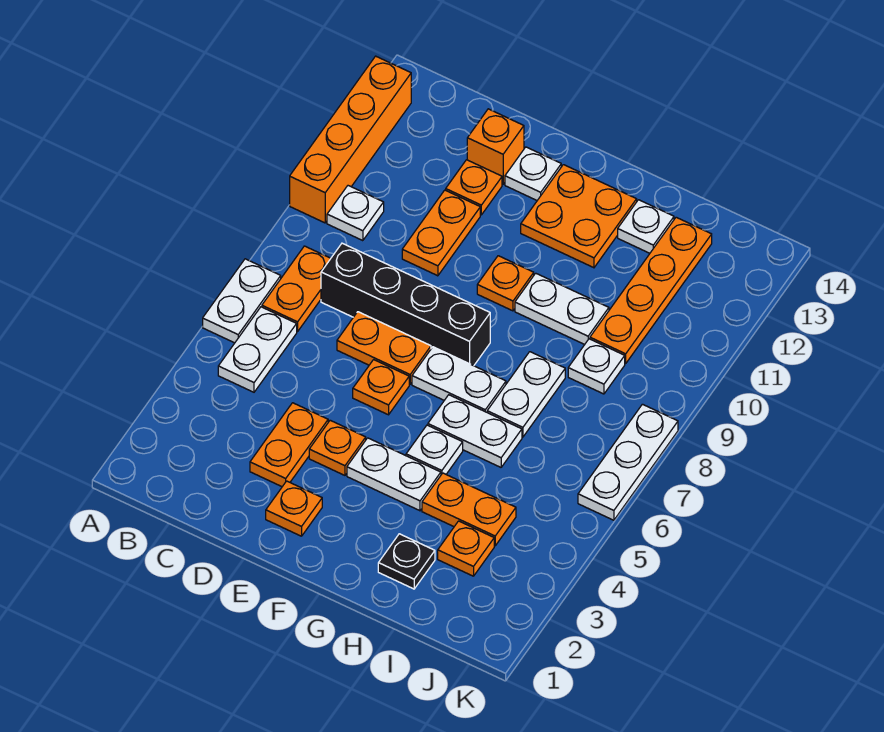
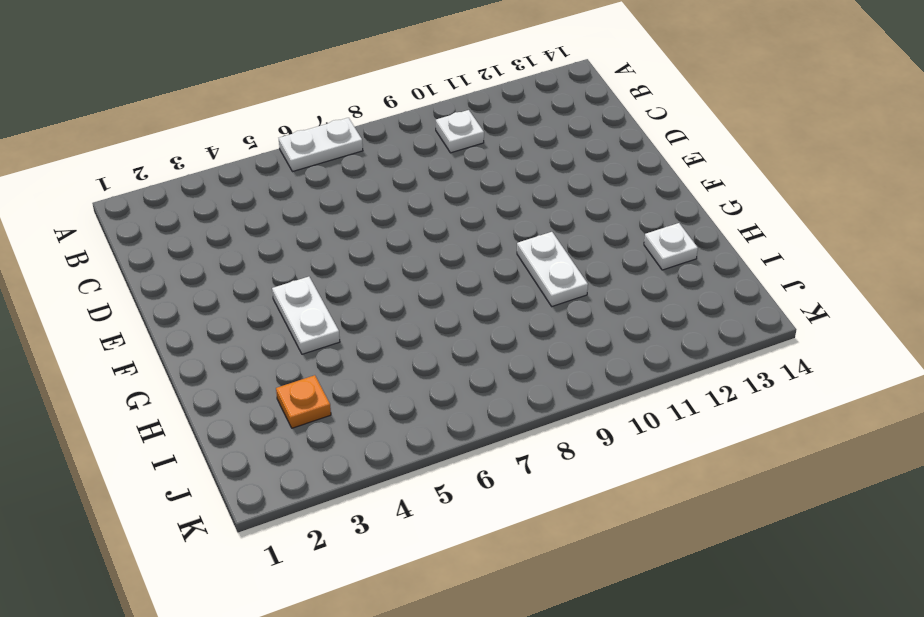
none -> orange 1x4 brick [290,56,411,223]
none -> white 1x2 plate [218,307,297,392]
none -> orange 1x2 plate [262,246,331,332]
none -> black 1x4 brick [321,243,490,366]

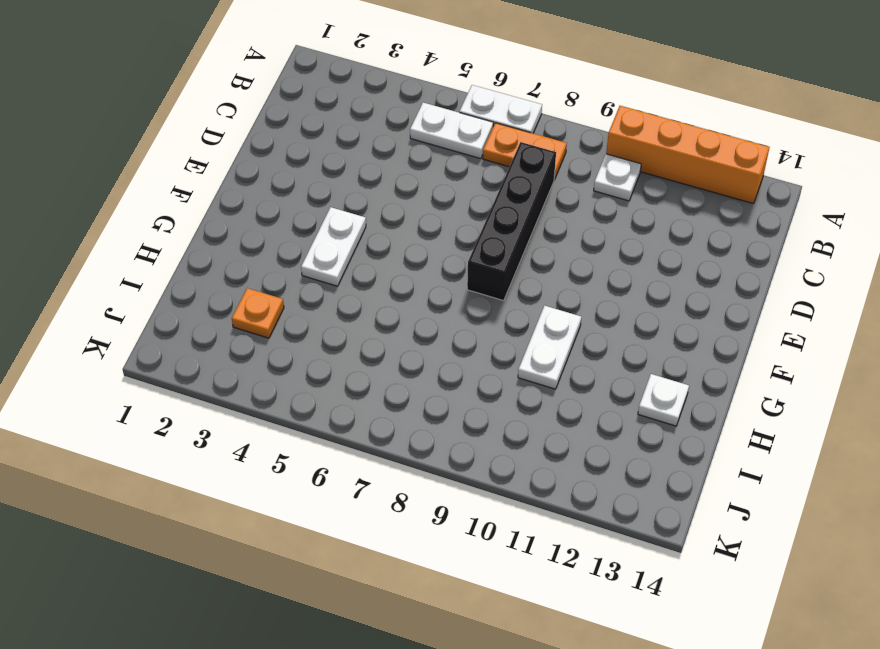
none -> orange 1x2 plate [250,403,328,487]
none -> orange 1x2 plate [337,312,431,384]
none -> orange 1x2 plate [402,190,480,276]
none -> orange 1x1 plate [446,160,502,215]

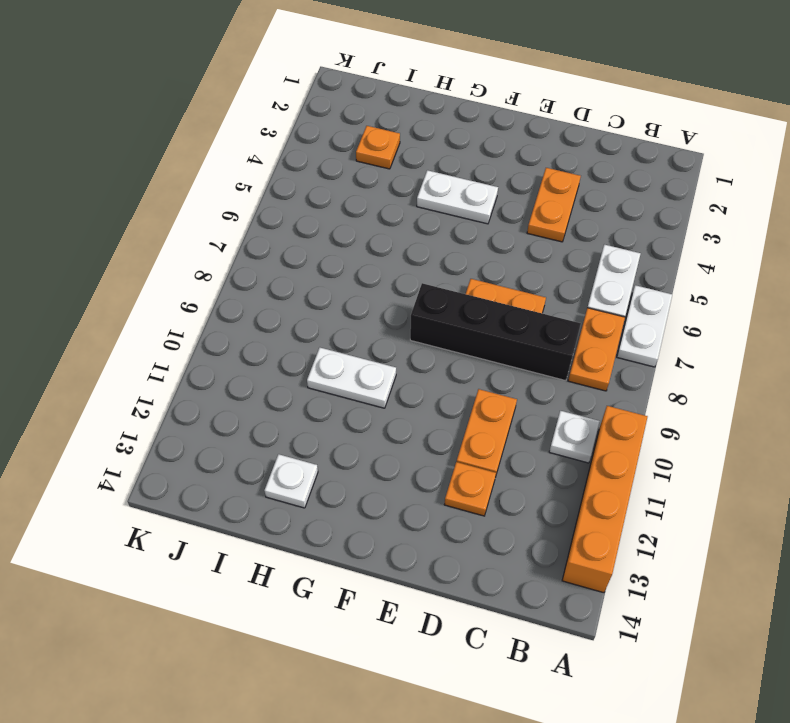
none -> orange 1x1 brick [467,109,524,184]
none -> orange 1x1 plate [266,481,322,536]
none -> orange 1x1 plate [309,420,366,475]
none -> orange 1x1 plate [353,360,409,415]

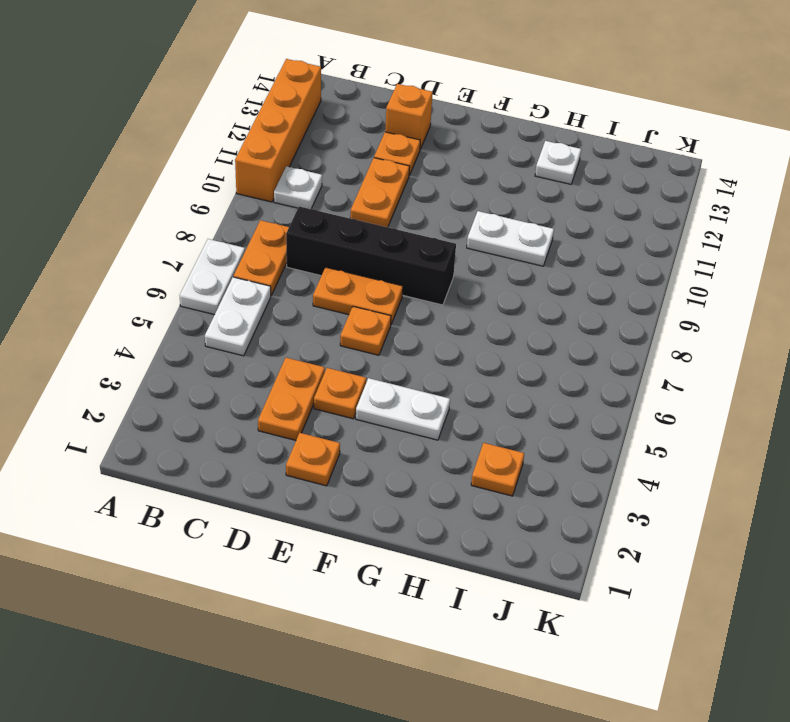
none -> white 1x1 plate [505,147,561,200]
none -> white 1x2 plate [412,347,506,412]
none -> orange 1x1 plate [477,256,534,311]
none -> orange 2x2 plate [521,165,637,268]

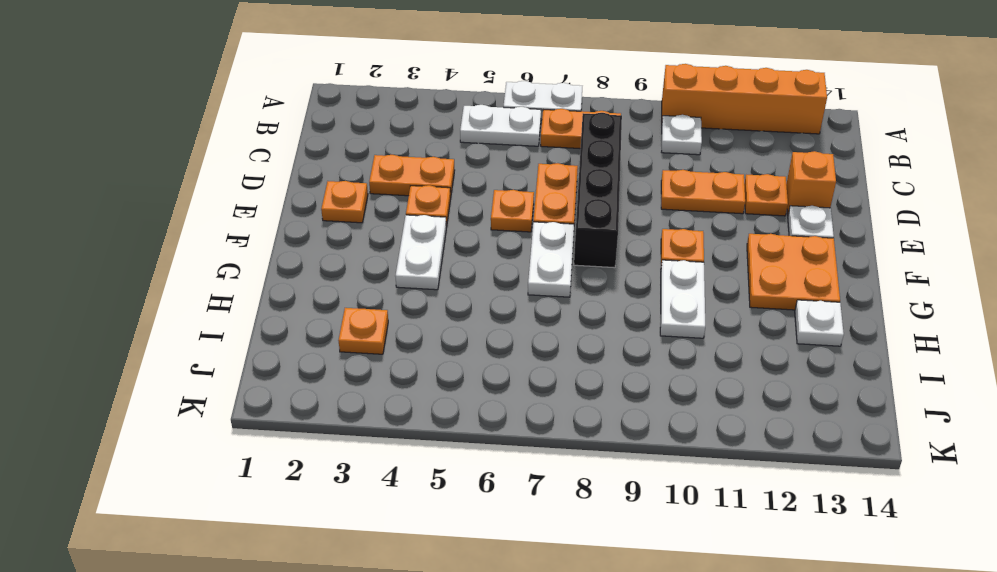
none -> white 1x1 plate [406,425,463,475]
none -> white 1x2 plate [428,395,522,467]
none -> black 1x1 plate [378,534,435,589]
none -> orange 1x2 plate [422,473,516,546]

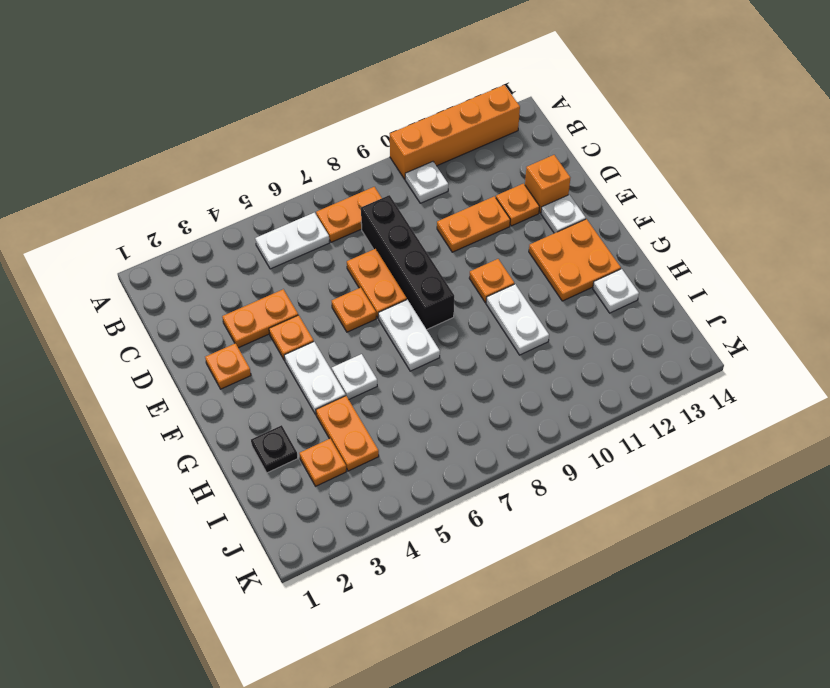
none -> white 1x2 plate [203,259,281,343]
none -> white 1x2 plate [428,395,522,467]
none -> white 1x2 plate [487,352,565,437]
none -> white 1x1 plate [568,339,625,394]

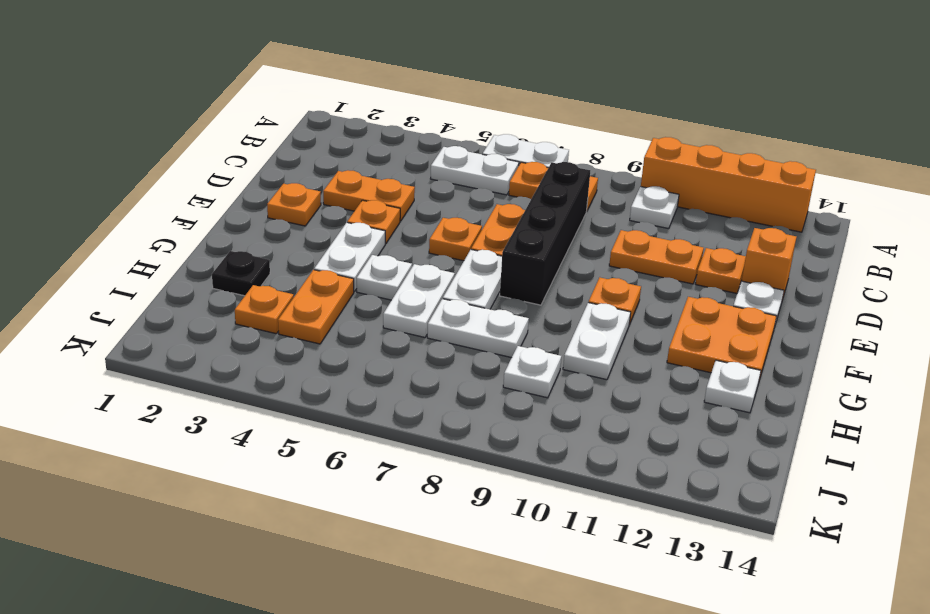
none -> orange 1x4 plate [590,217,712,364]
none -> white 1x3 plate [578,404,678,520]

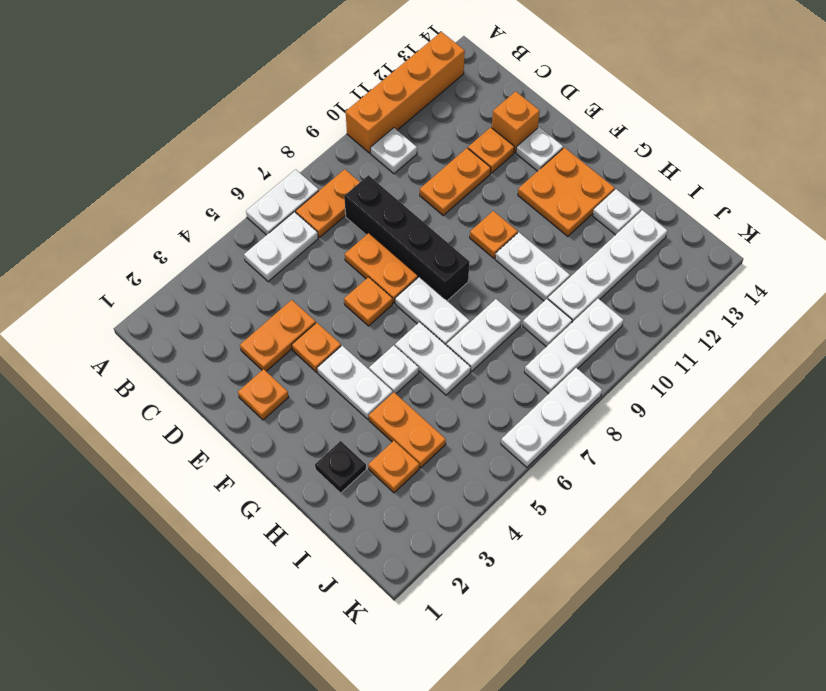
white 1x4 plate [548,210,668,322] -> orange 1x4 plate [590,217,712,364]
white 1x3 plate [525,299,624,394] -> none

